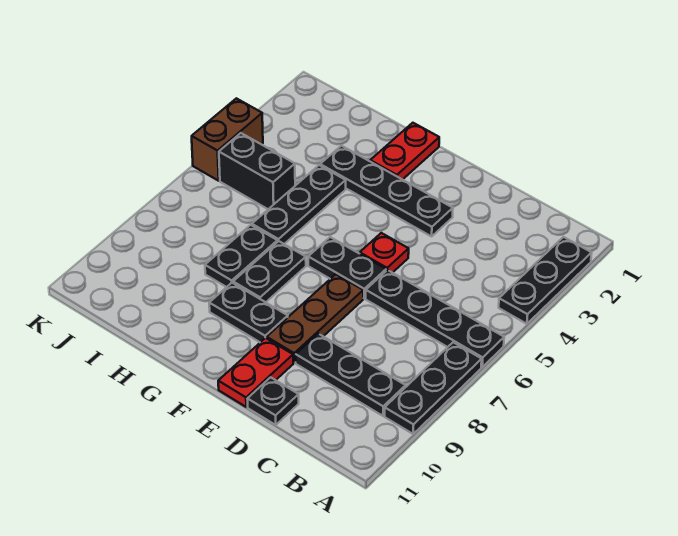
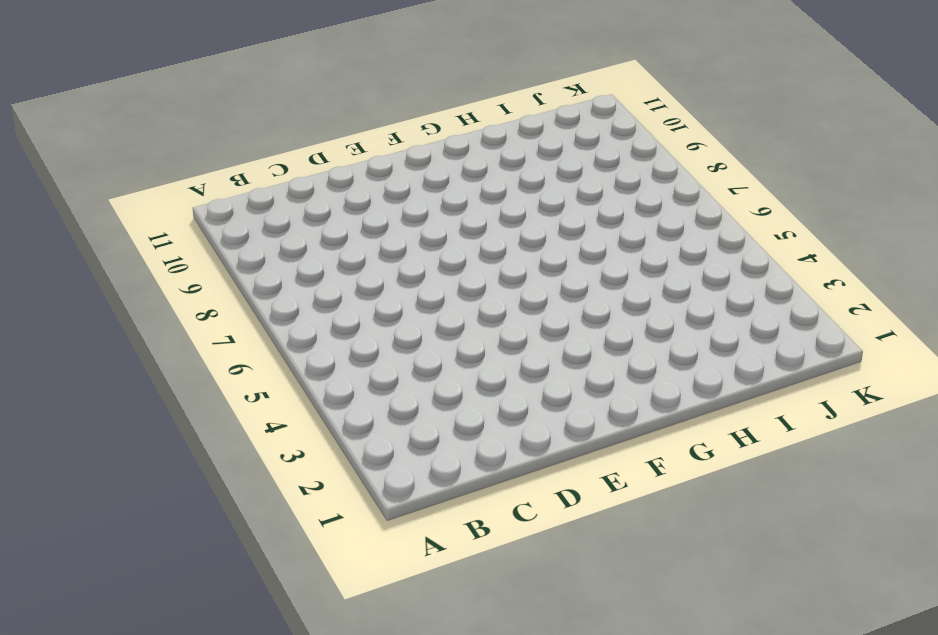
none -> black 1x3 plate [499,237,592,324]
none -> black 1x4 plate [366,270,504,367]
none -> black 1x3 plate [385,342,482,434]

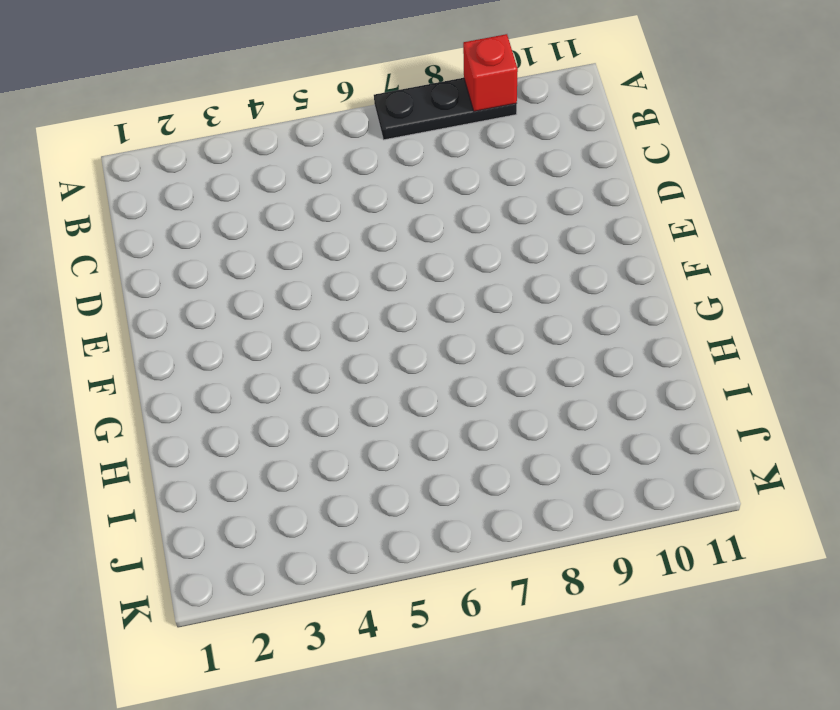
red 1x1 brick [463,34,518,111] -> none
none -> black 1x3 plate [499,237,592,324]
none -> black 1x4 plate [366,270,504,367]
none -> black 1x3 plate [296,334,406,416]

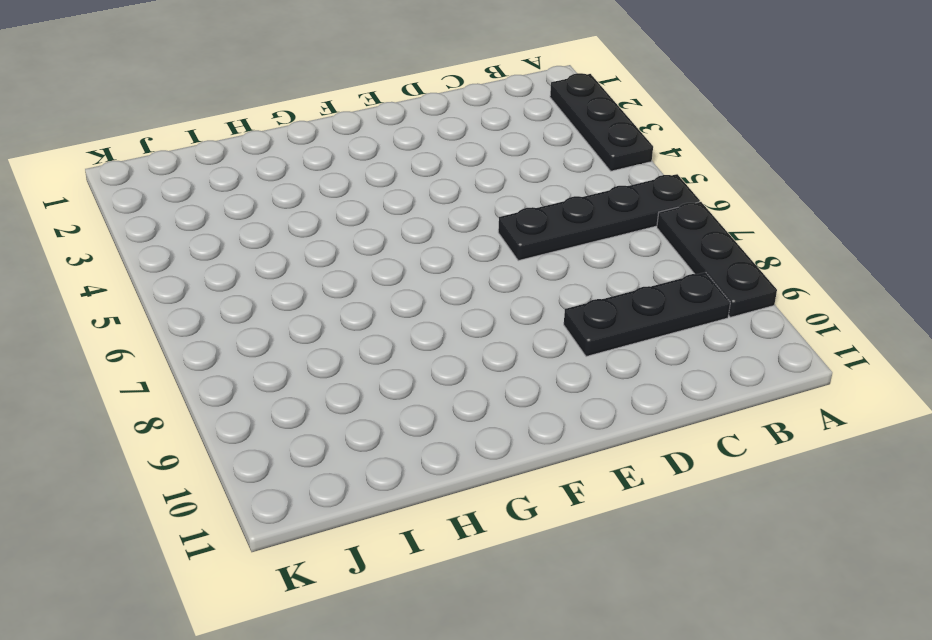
none -> black 1x1 plate [248,377,299,425]
none -> black 1x4 plate [320,146,453,236]
none -> red 1x1 plate [360,233,409,273]

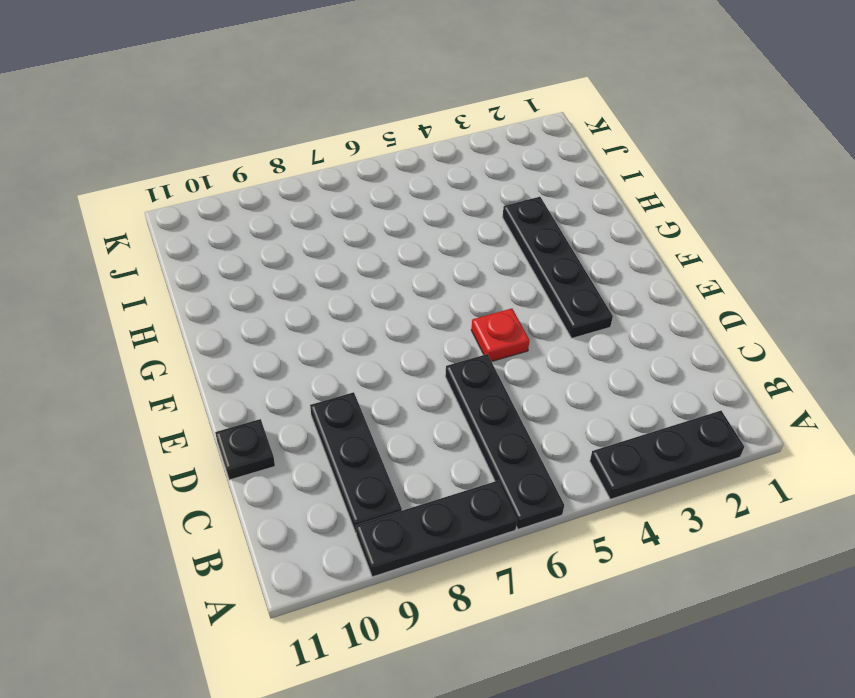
none -> black 1x2 plate [308,237,386,298]
none -> brown 1x3 plate [267,274,363,363]
none -> red 1x2 plate [218,338,293,407]

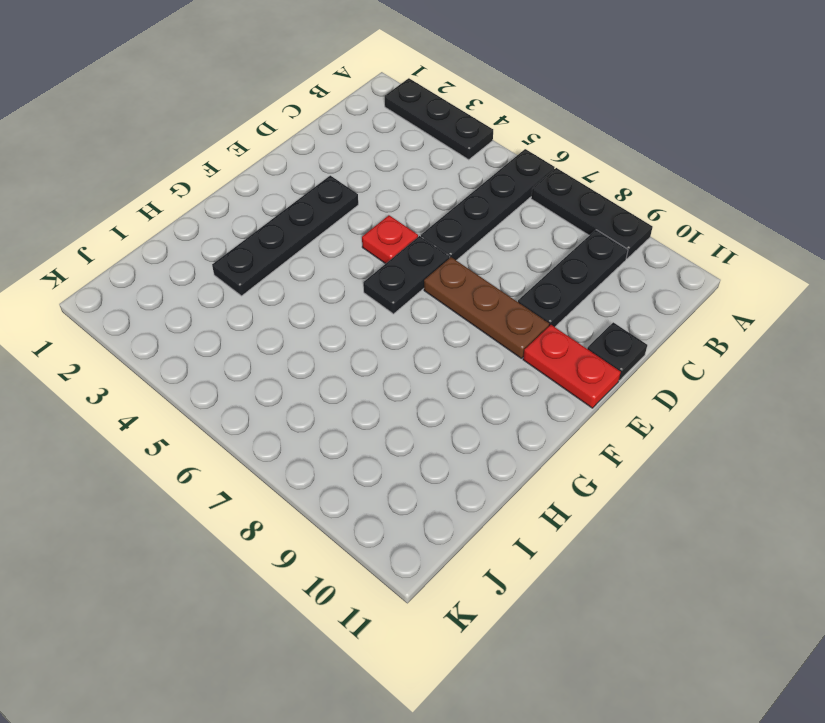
none -> black 1x2 plate [209,283,288,342]
none -> red 1x2 plate [370,123,439,180]
none -> black 1x2 plate [233,241,306,302]

